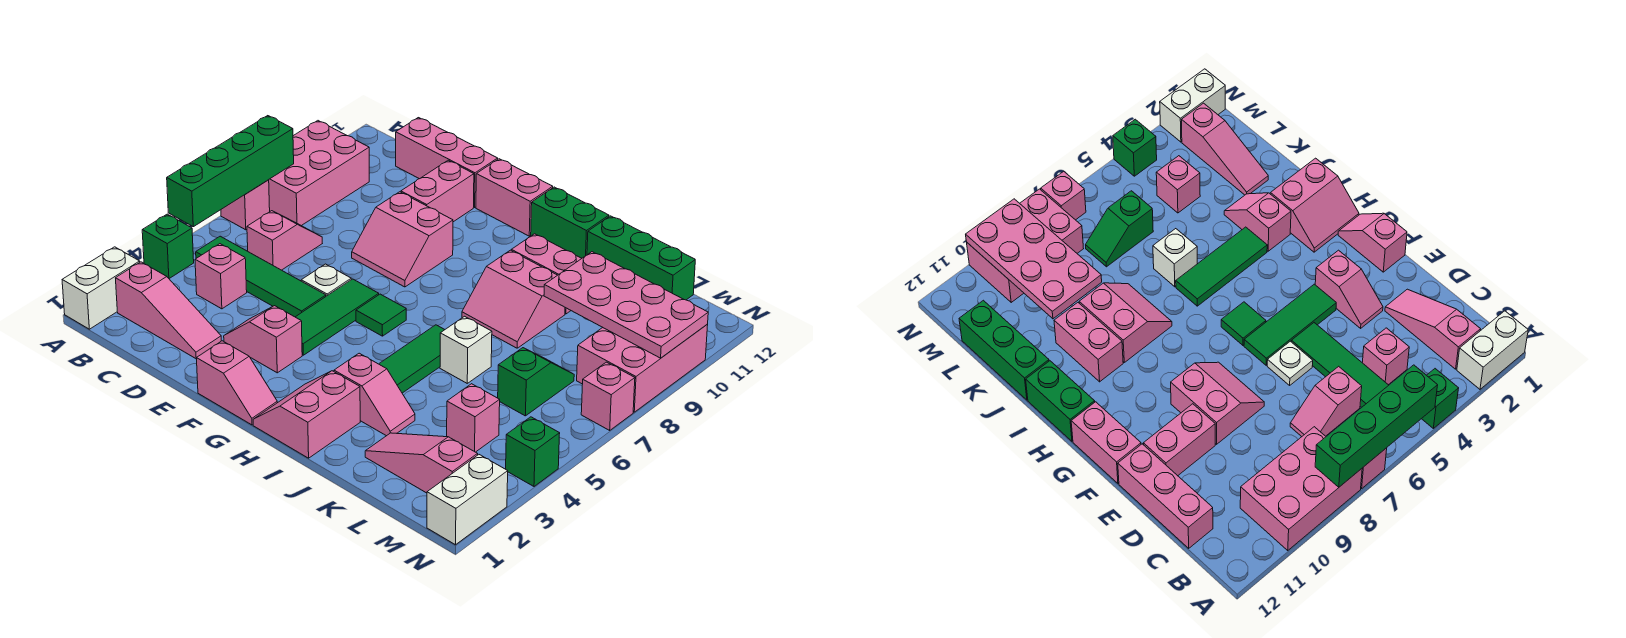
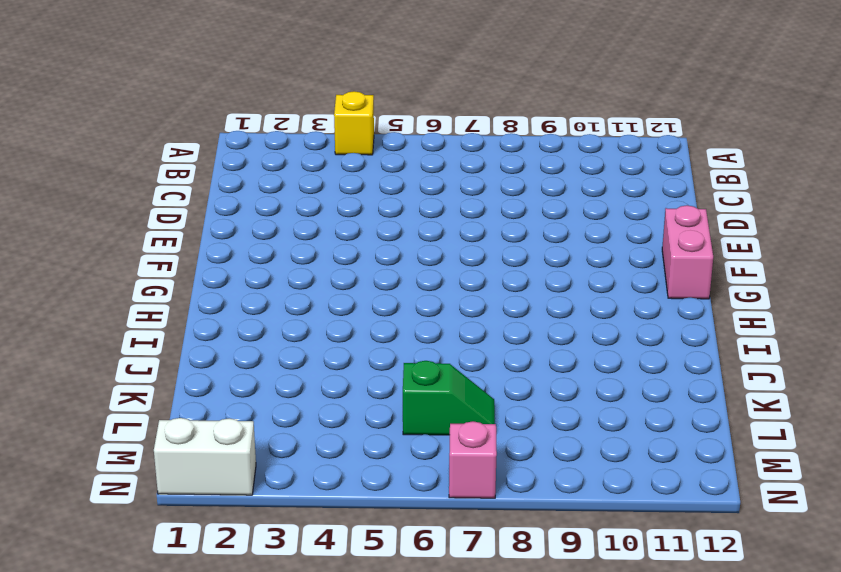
yellow 1x1 brick [334,91,374,155] -> green 1x1 brick [142,214,194,279]
none -> white 1x2 brick [62,247,140,329]
none -> pink 1x1 brick [221,180,270,230]
none -> pink 2x3 brick [269,121,369,226]
none -> pink 1x3 slope [116,262,221,358]

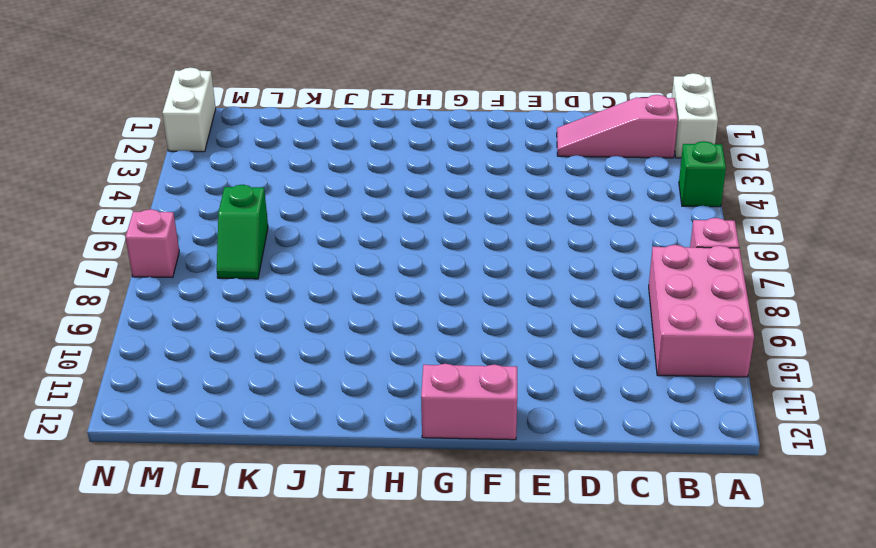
none -> green 1x4 tile [196,236,326,317]
none -> pink 1x1 brick [195,244,247,309]
none -> pink 1x2 slope [247,211,322,270]
none -> pink 1x3 brick [396,118,498,207]

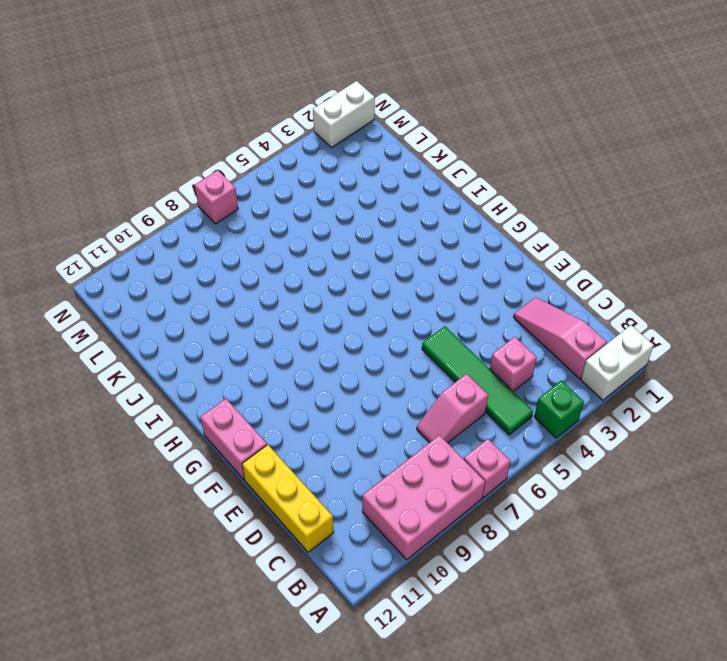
yellow 1x3 brick [242,445,334,552] -> pink 1x3 brick [396,118,498,207]
none -> pink 1x2 slope [224,306,302,373]
none -> white 1x1 plate [301,264,351,296]
none -> pink 2x2 slope [352,192,453,287]
none -> pink 1x2 brick [401,160,474,222]

